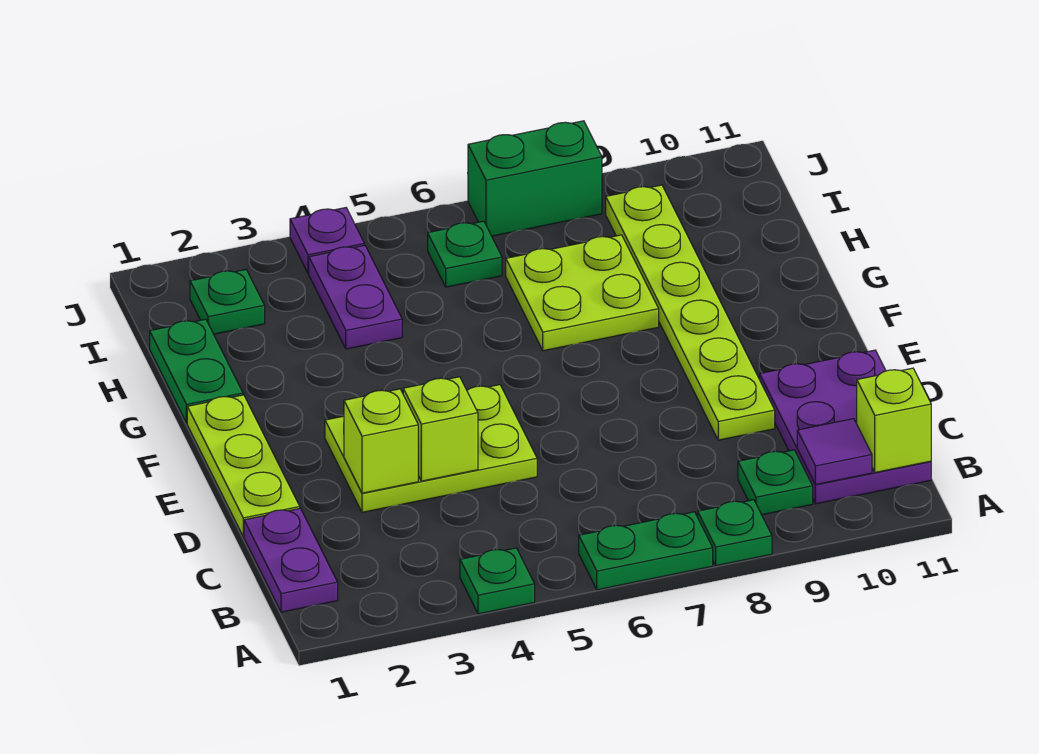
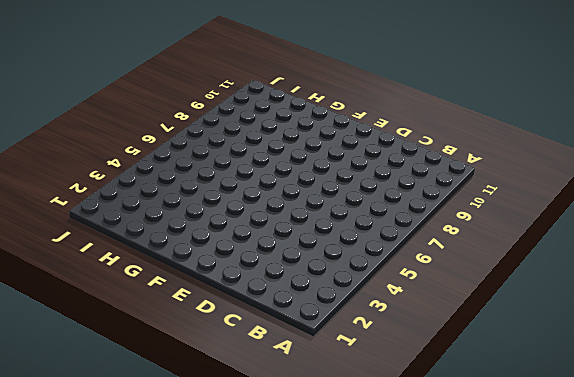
none -> green 1x1 plate [460,548,535,614]
none -> green 1x2 plate [579,512,713,590]
none -> green 1x1 plate [698,500,772,566]

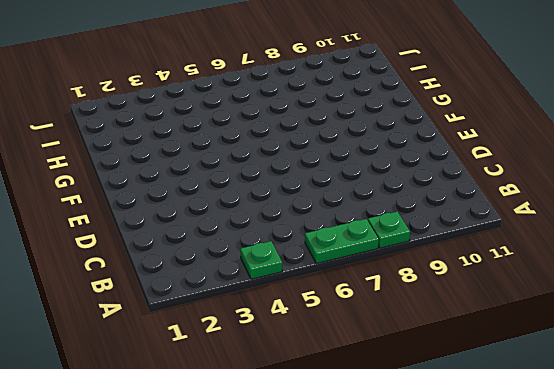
none -> purple 1x2 plate [244,508,338,612]
none -> green 1x1 plate [738,450,813,515]
none -> purple 2x3 plate [760,350,931,504]

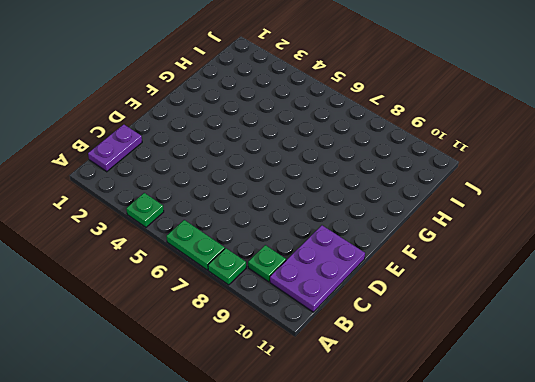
none -> lime 1x3 plate [187,395,300,536]
none -> lime 2x3 plate [325,385,537,512]
none -> lime 1x6 plate [606,185,775,440]

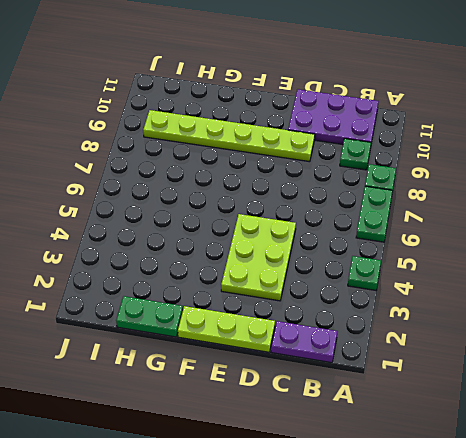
none -> lime 2x2 plate [506,235,659,351]
none -> purple 1x2 plate [309,245,402,349]
none -> green 1x1 plate [190,270,265,334]

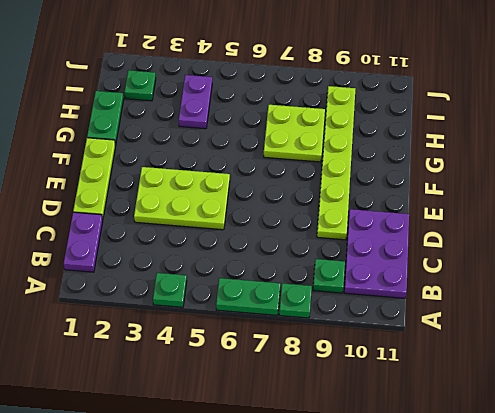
none -> green 1x1 plate [428,221,502,287]
none -> purple 1x1 plate [290,208,364,273]
none -> green 1x2 brick [468,121,602,236]

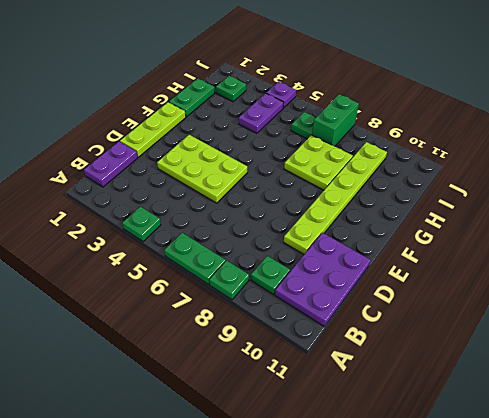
green 1x2 brick [312,94,359,146] -> green 1x2 brick turned to [468,121,602,236]
none -> purple 1x1 tile [797,419,872,485]
none -> lime 1x1 brick [857,368,931,472]
none -> lime 1x1 brick [344,389,418,493]

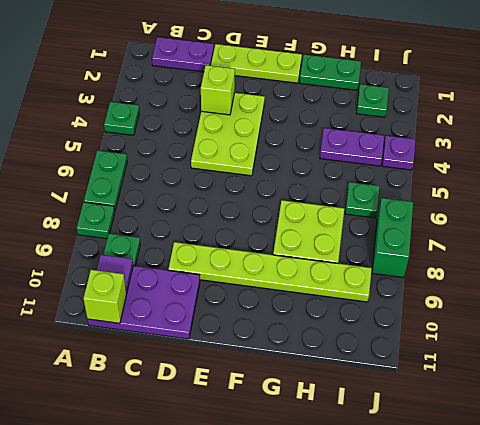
none -> lime 1x1 brick [403,377,478,481]

